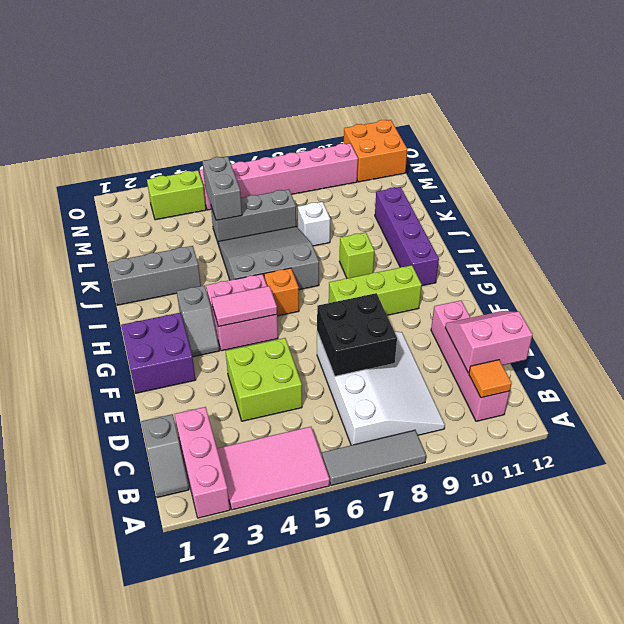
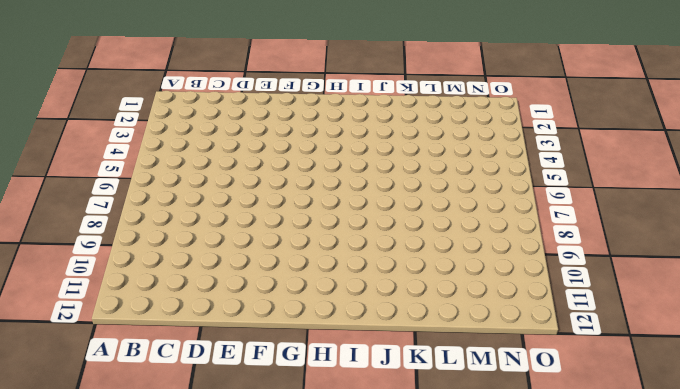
none -> pink 1x3 brick [175,407,230,518]
none -> pink 2x3 tile [217,427,330,510]
none -> grey 1x3 tile [322,430,426,486]

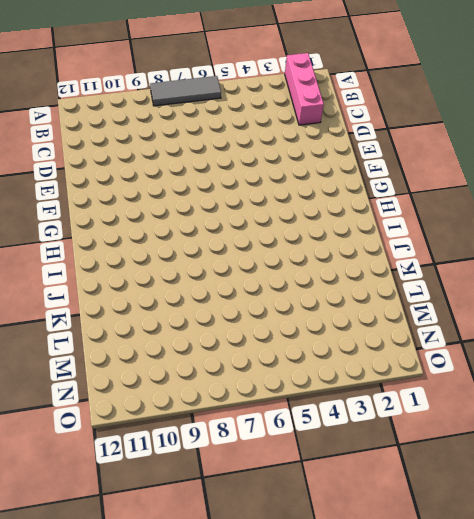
none -> pink 2x3 tile [217,427,330,510]
none -> grey 1x2 slope [141,414,189,498]
none -> white 3x4 slope [317,331,445,445]

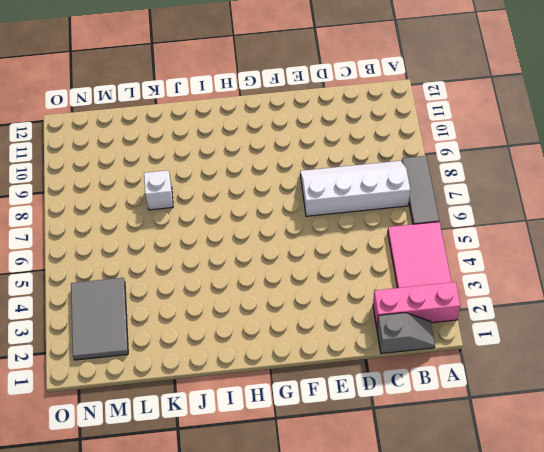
white 2x4 slope [300,161,410,216] -> white 3x4 slope [317,331,445,445]
grey 2x3 tile [71,278,128,360] -> lime 1x2 brick [147,170,206,220]
none -> pink 1x4 brick [431,301,510,421]
none -> lime 2x2 brick [226,338,302,421]
none -> purple 2x2 brick [121,313,196,393]

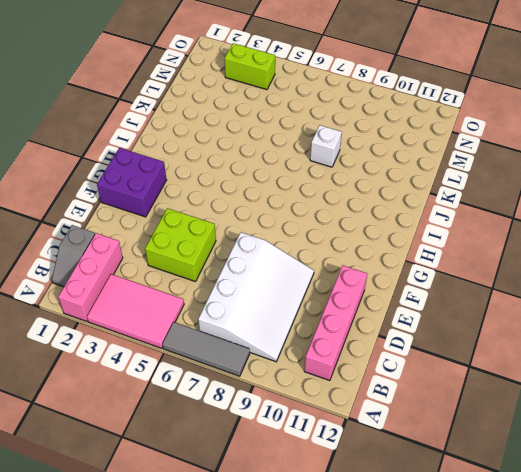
none -> grey 1x2 slope [177,286,219,357]
none -> pink 2x2 brick [206,274,278,351]
none -> lime 1x3 brick [329,265,422,315]

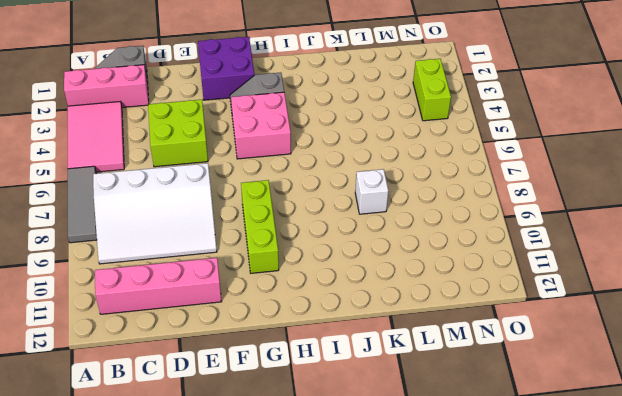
none -> orange 1x1 brick [264,268,299,316]
none -> purple 1x4 brick [375,187,439,286]
none -> grey 3x3 slope [218,226,319,290]

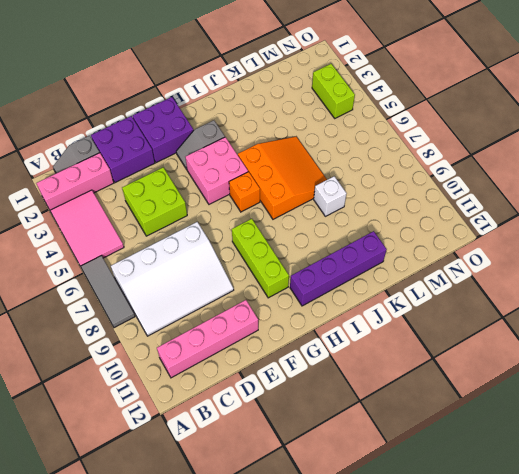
purple 2x2 brick [91,116,155,183] -> none
orange 3x3 slope [238,137,327,219] -> grey 3x3 slope [218,226,319,290]
none -> lime 1x1 brick [340,232,375,278]
none -> grey 1x3 brick [108,246,201,305]
none -> grey 1x3 brick [211,189,296,245]

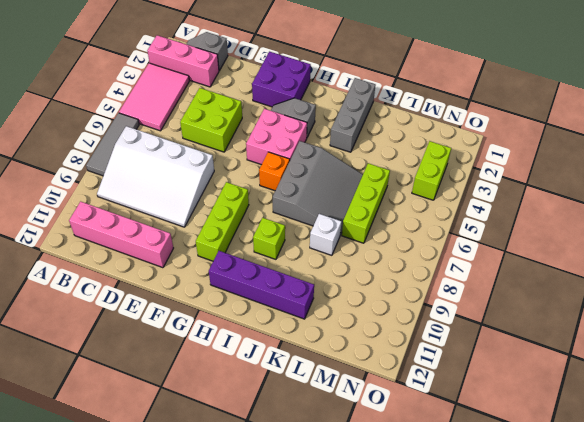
lime 1x3 brick [342,163,390,243] -> grey 1x3 brick [211,189,296,245]
none -> pink 1x6 brick [200,143,358,210]
none -> orange 2x2 brick [344,120,408,182]
none -> orange 1x1 tile [469,360,512,398]

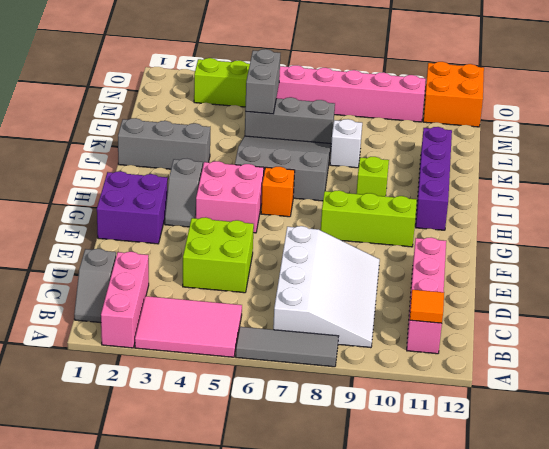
none -> pink 2x2 slope [445,311,533,373]
none -> black 2x2 brick [317,293,397,376]
none -> pink 1x2 tile [211,286,277,327]

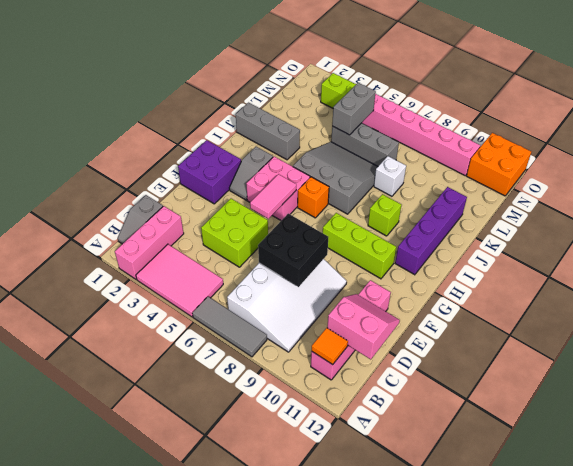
pink 1x2 tile [250,174,296,219] -> pink 1x2 tile turned to [211,286,277,327]

